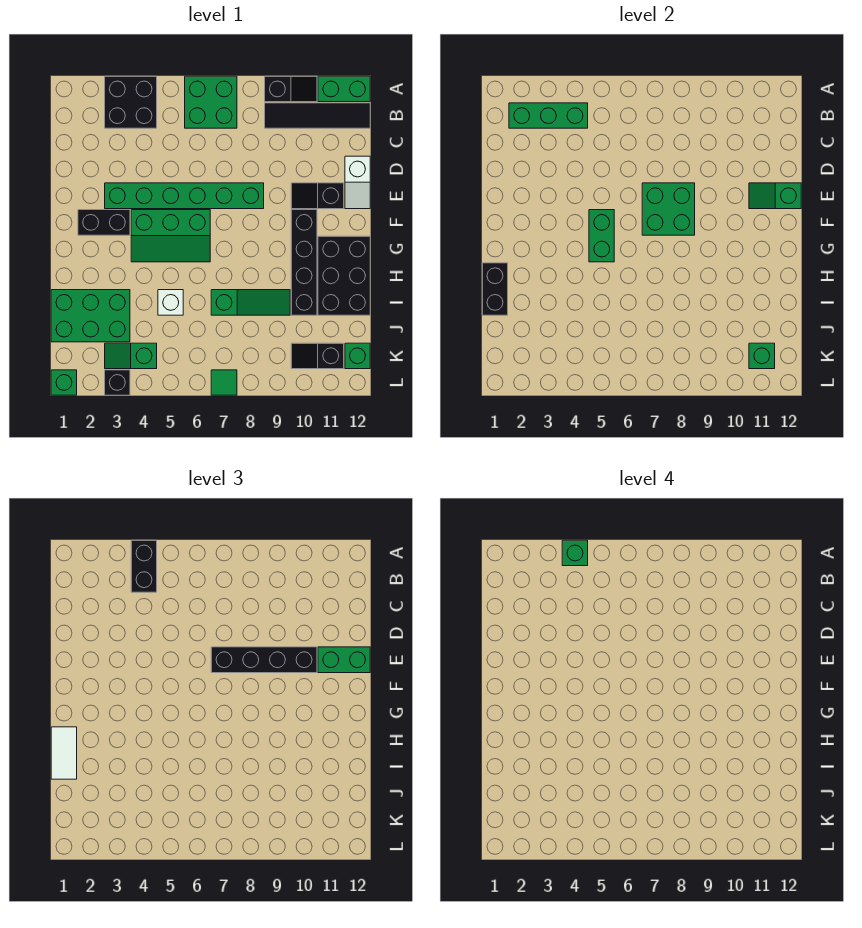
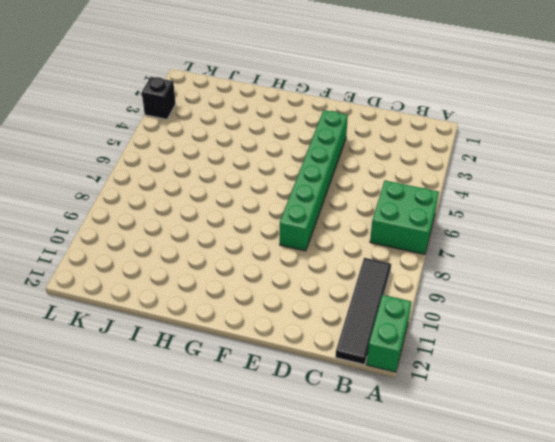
none -> black 2x2 brick [105,76,157,128]
none -> black 1x2 slope [265,76,317,102]
none -> white 1x2 slope [345,156,370,209]
none -> black 1x2 slope [291,183,344,209]

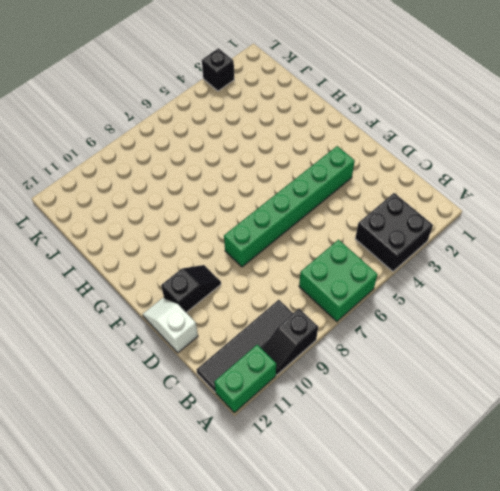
none -> black 1x2 brick [78,210,130,235]
none -> green 2x3 slope [131,210,210,262]
none -> black 1x4 brick [291,210,317,315]
none -> black 2x3 brick [318,236,370,315]

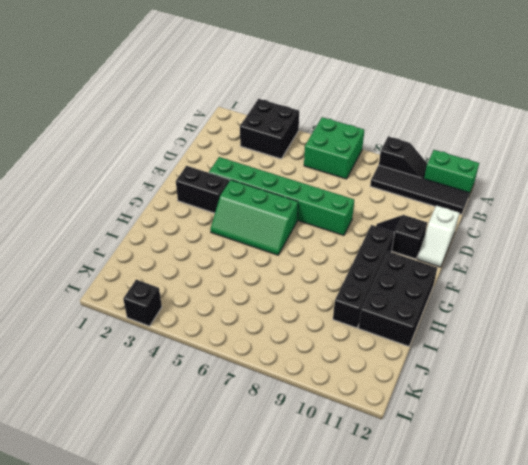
none -> green 2x3 brick [51,290,130,342]
none -> white 1x1 brick [158,290,183,315]
none -> green 1x3 slope [211,290,290,315]
none -> green 1x2 slope [105,343,157,369]

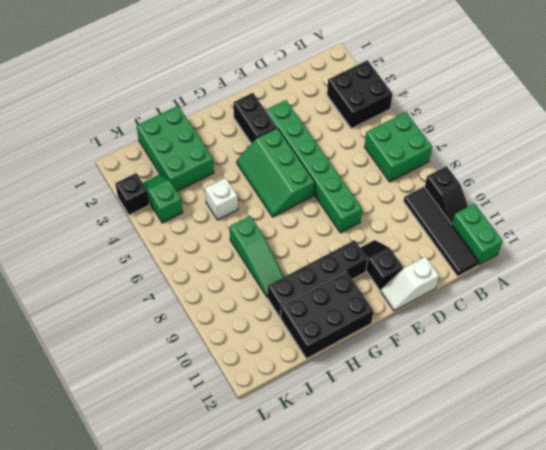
none -> black 1x2 slope [291,343,344,369]
none -> green 1x1 brick [345,343,370,369]
none -> green 1x1 brick [51,370,77,395]
none -> green 1x1 tile [211,370,237,395]

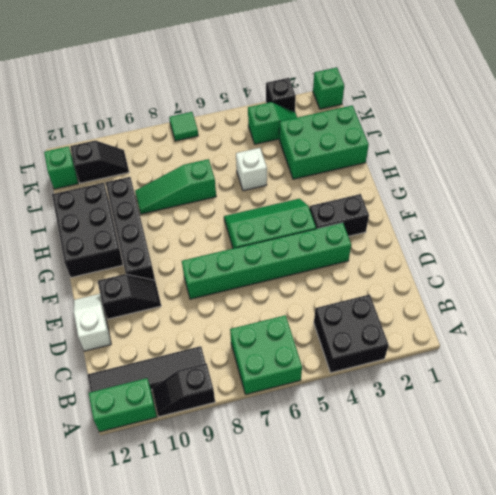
none -> green 1x3 brick [509,103,588,128]
none -> green 2x2 brick [642,183,695,235]
none -> green 1x2 slope [749,183,801,209]
none -> green 1x2 brick [589,210,614,262]

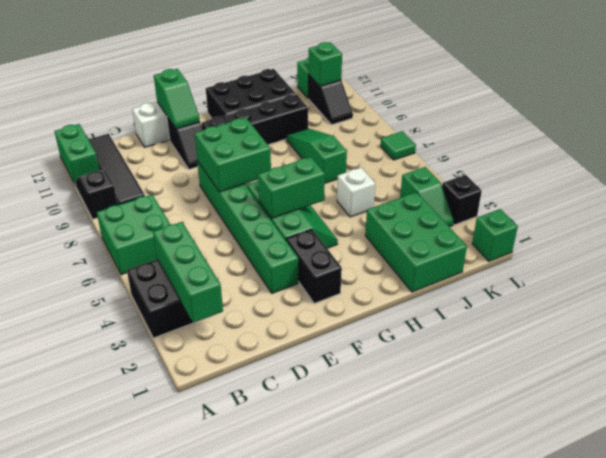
none -> black 1x2 brick [482,263,508,315]
none -> black 1x2 brick [131,540,157,592]
none -> black 1x4 brick [211,647,317,673]
none -> green 1x2 brick [318,647,370,673]

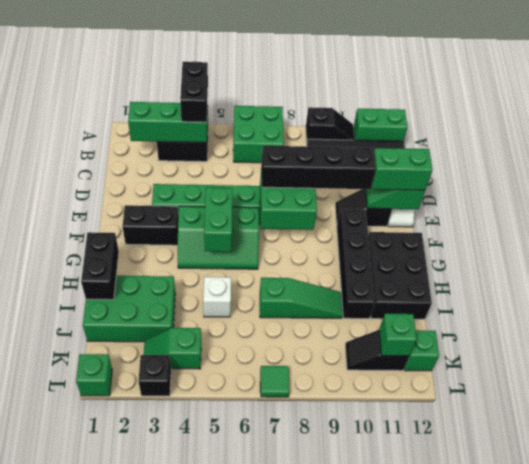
none -> white 1x2 tile [51,727,77,779]
none -> green 1x1 brick [562,540,588,566]

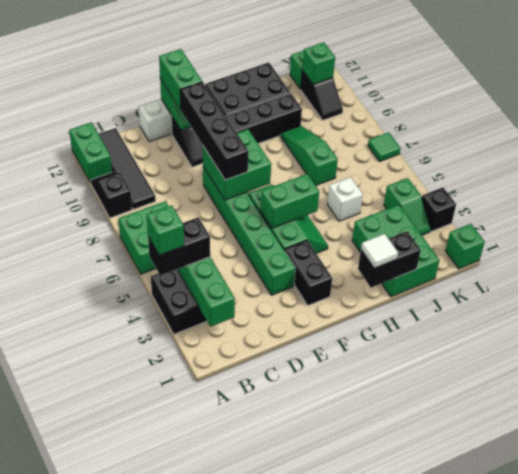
white 1x1 tile [361,234,398,268] -> white 1x2 tile [51,727,77,779]

